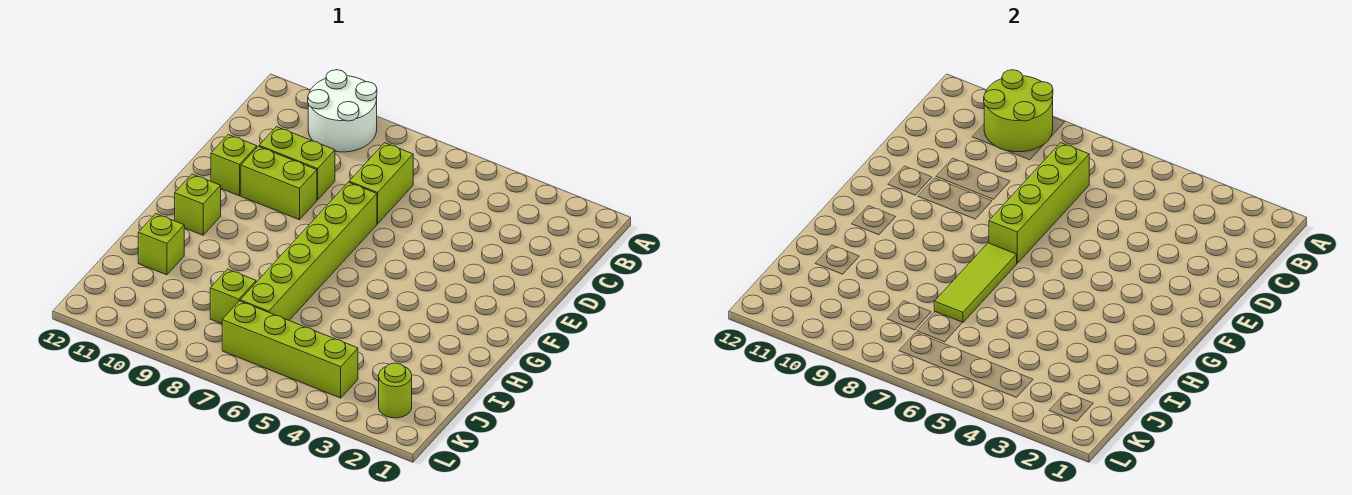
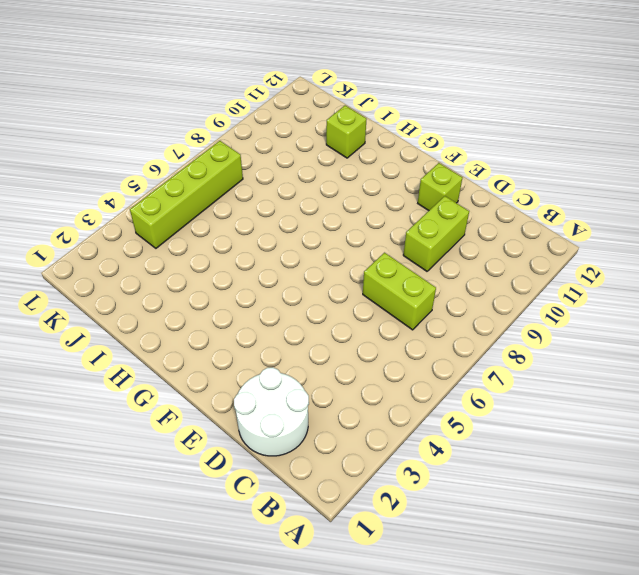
white 2x2 round brick [234,367,309,456] -> white 2x2 round brick moved to [308,70,377,152]
none -> lime 1x6 brick [240,182,377,320]
none -> lime 1x2 brick [241,146,317,220]
none -> lime 1x1 brick [175,174,221,235]

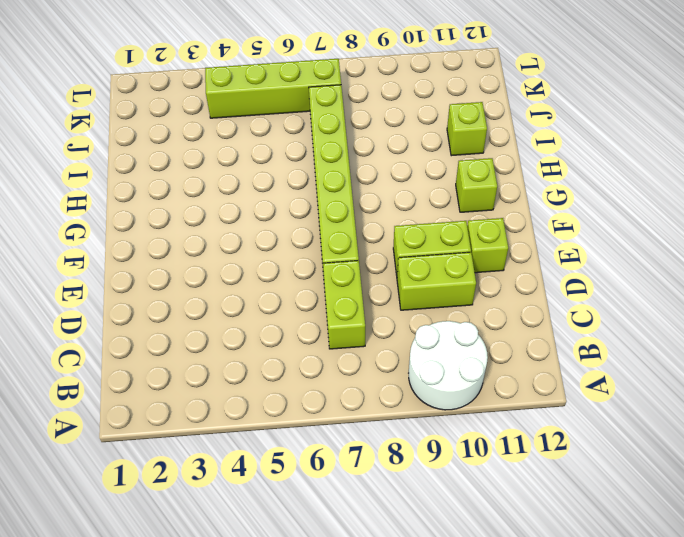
none -> lime 1x1 brick [210,269,256,324]
none -> lime 1x1 round brick [379,363,412,418]
none -> lime 2x2 round brick [984,70,1053,152]

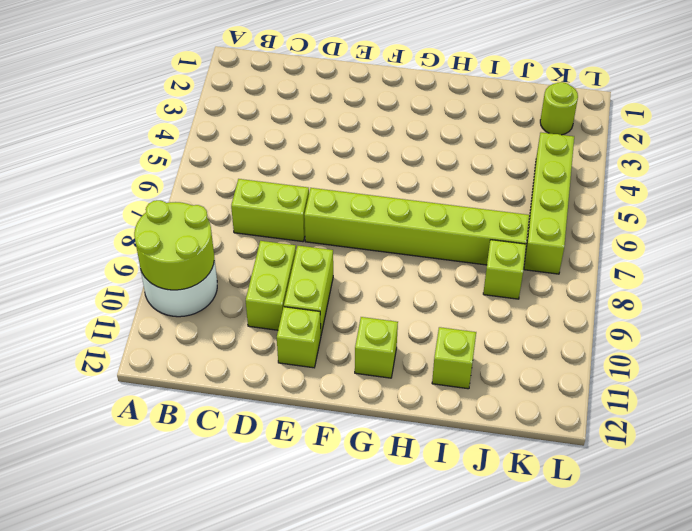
none -> lime 1x4 brick [989,143,1089,263]
none -> lime 1x3 tile [934,243,1017,323]

